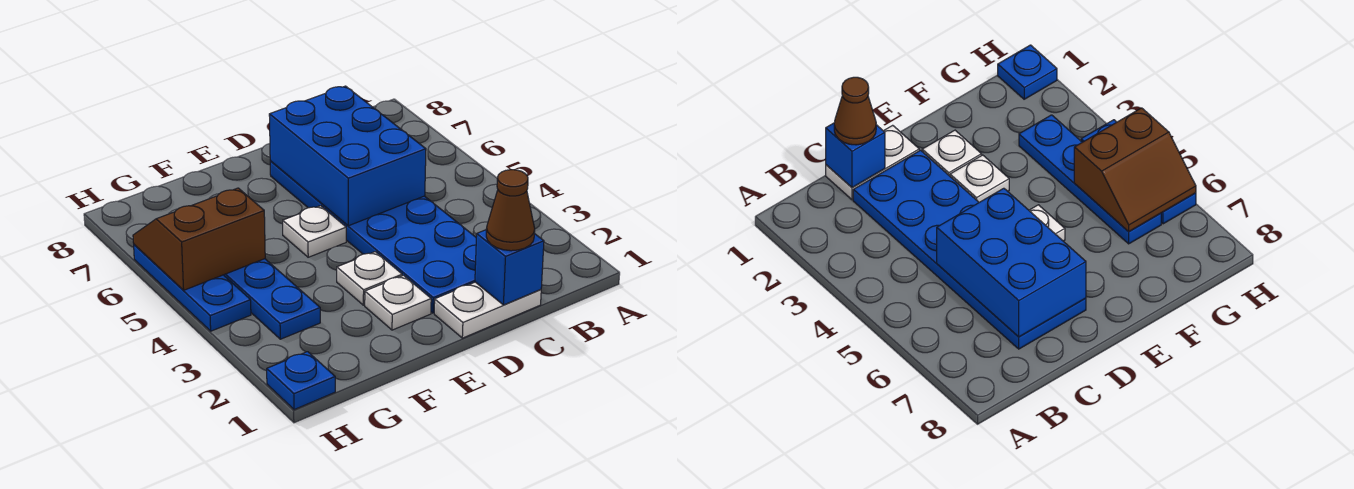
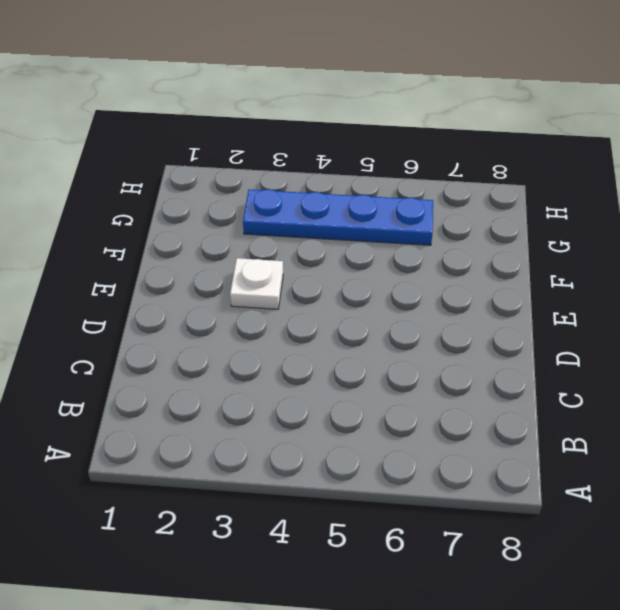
none -> white 1x2 plate [434,282,541,338]
none -> blue 2x6 plate [270,161,476,313]
none -> white 1x1 plate [365,275,431,330]

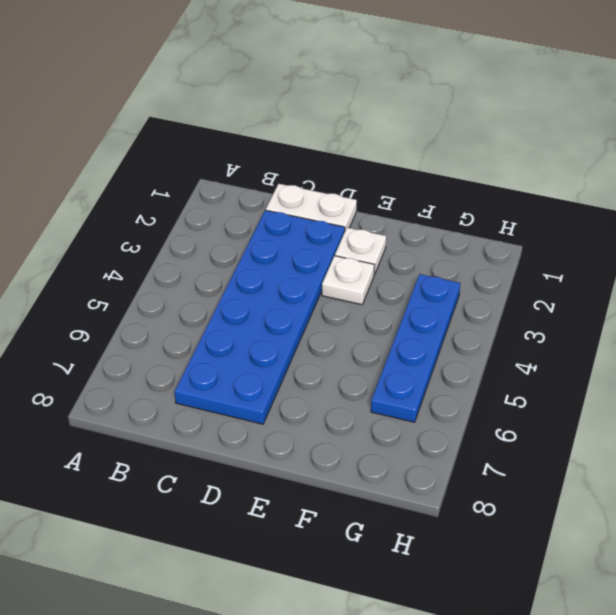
none -> white 1x1 plate [283,206,346,257]
none -> blue 1x1 plate [267,352,335,410]
none -> blue 1x3 plate [134,245,251,331]

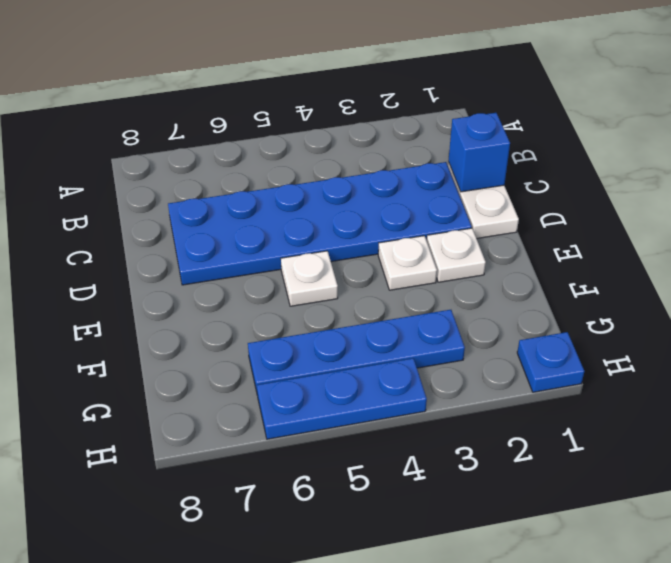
none -> blue 2x3 brick [269,86,426,226]
none -> brown 2x2 slope [133,188,265,290]
none -> brown 1x1 cone [486,170,535,251]

